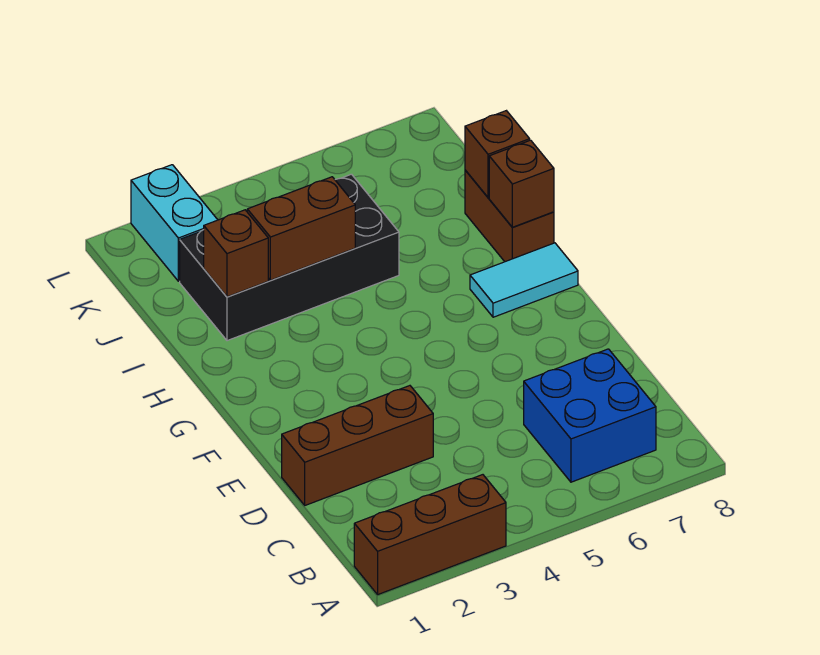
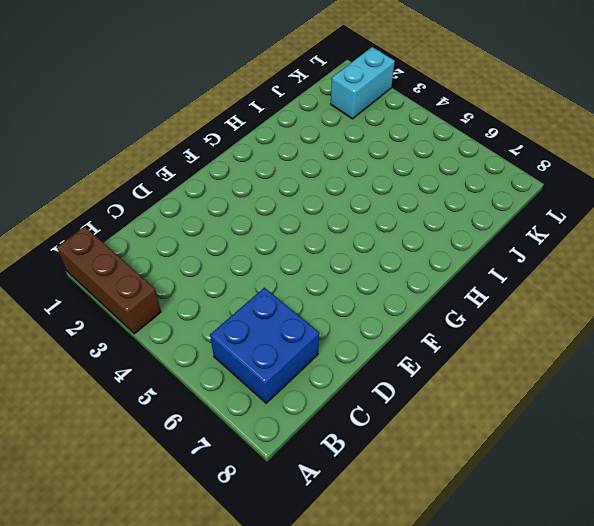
none -> brown 1x3 brick [282,386,433,505]
none -> cyan 1x2 tile [470,243,578,317]

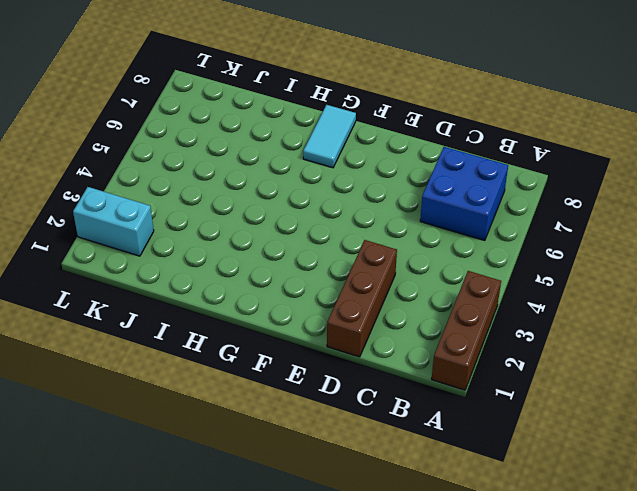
none -> brown 1x2 brick [465,170,554,262]
none -> black 2x4 brick [180,174,399,341]

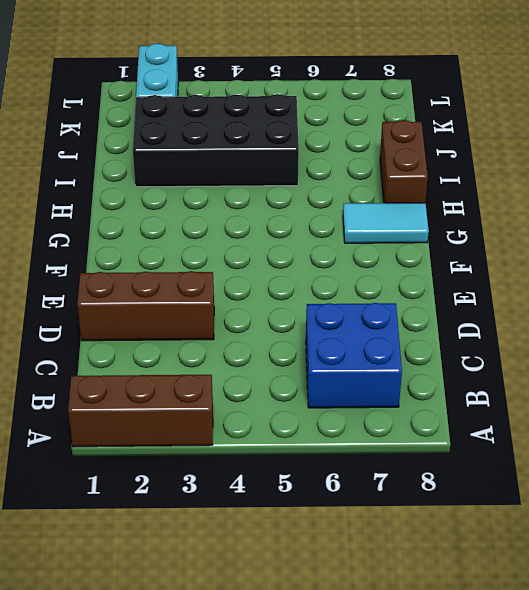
none -> brown 1x1 brick [489,140,554,227]
none -> brown 1x1 brick [204,210,268,297]

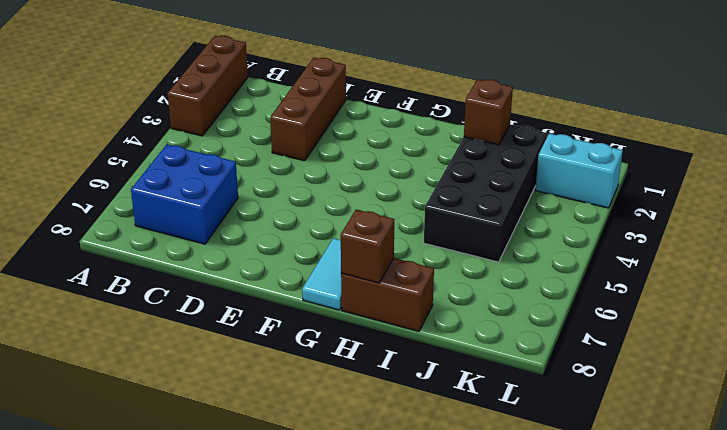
none -> brown 1x2 brick [247,177,355,280]
none -> brown 1x1 brick [465,111,530,198]

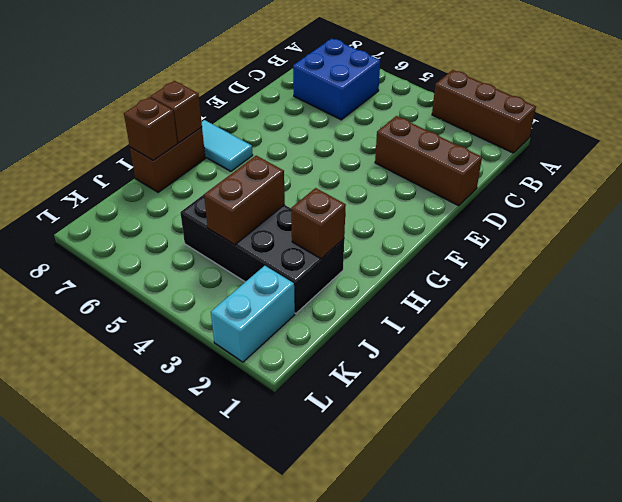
brown 1x2 brick [204,156,285,245] -> brown 1x2 brick turned to [247,177,355,280]

